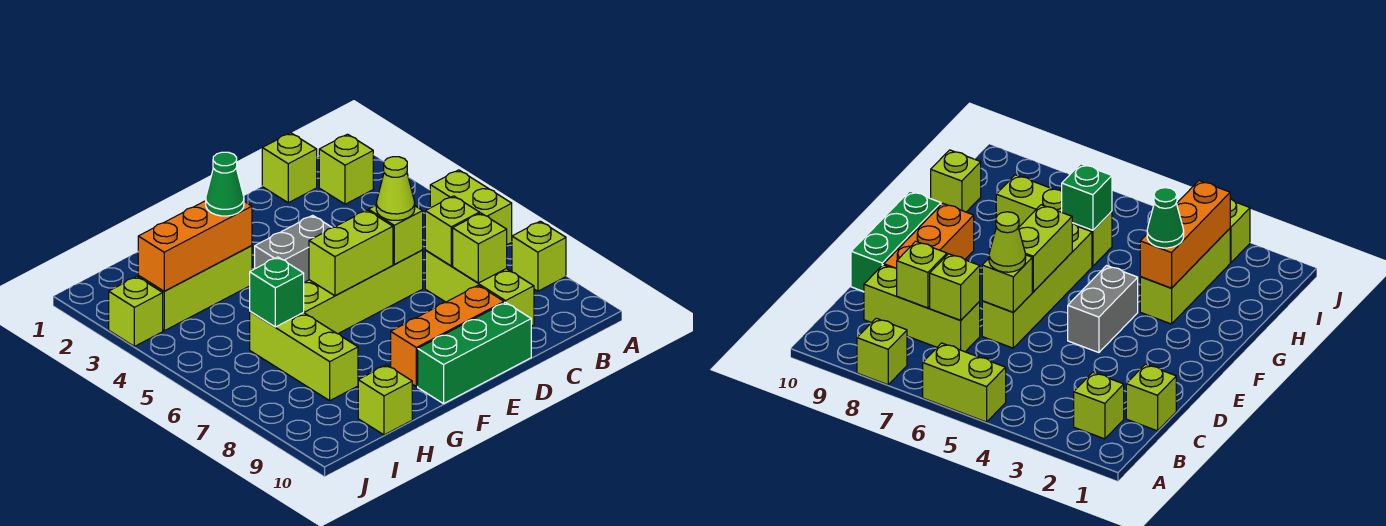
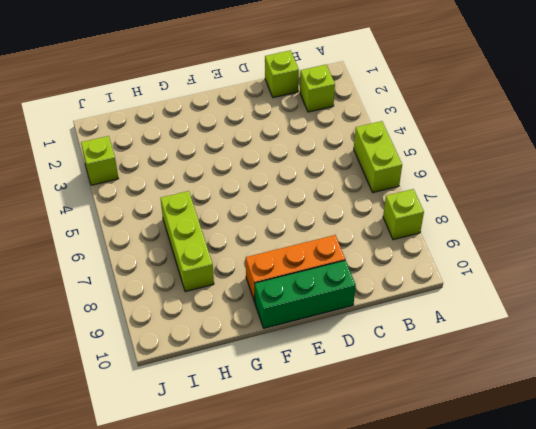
none -> lime 1x3 brick [425,250,534,326]
none -> lime 1x4 brick [303,250,423,334]
none -> grey 1x2 brick [255,215,332,283]

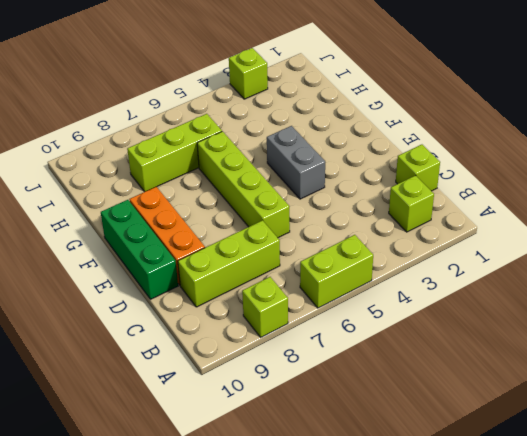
none -> lime 1x3 brick [138,246,252,331]
none -> lime 1x1 brick [358,365,412,435]
none -> lime 1x1 brick [425,196,480,266]

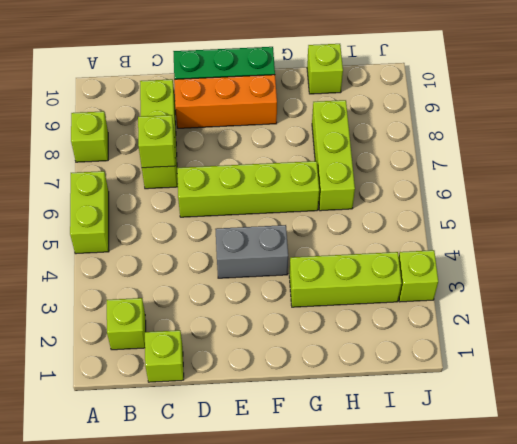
none -> lime 1x1 brick [453,213,507,283]
none -> lime 1x1 brick [368,206,423,265]
none -> lime 1x2 brick [309,210,393,296]

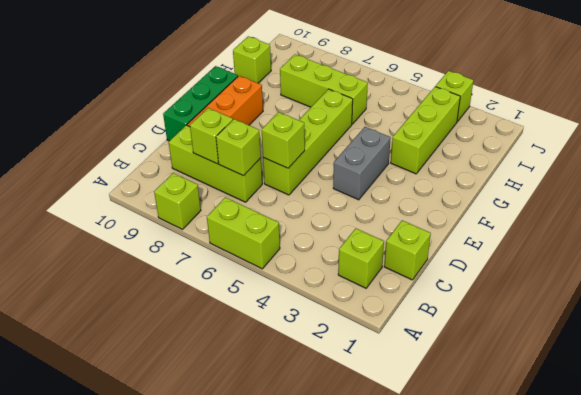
none -> lime 1x2 brick [309,210,393,296]
none -> orange 1x3 brick [138,201,252,291]
none -> green 1x1 brick [250,257,304,327]

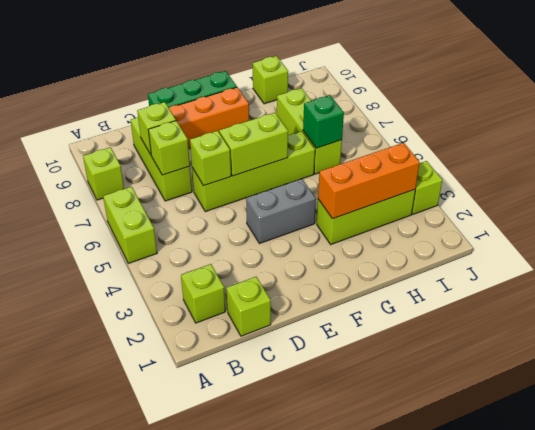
none -> lime 1x1 cone [376,157,415,220]
none -> green 1x1 cone [206,152,244,216]

